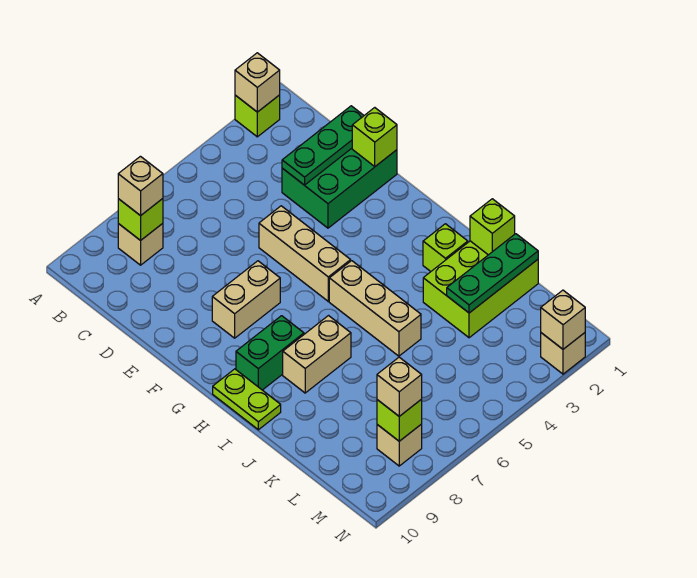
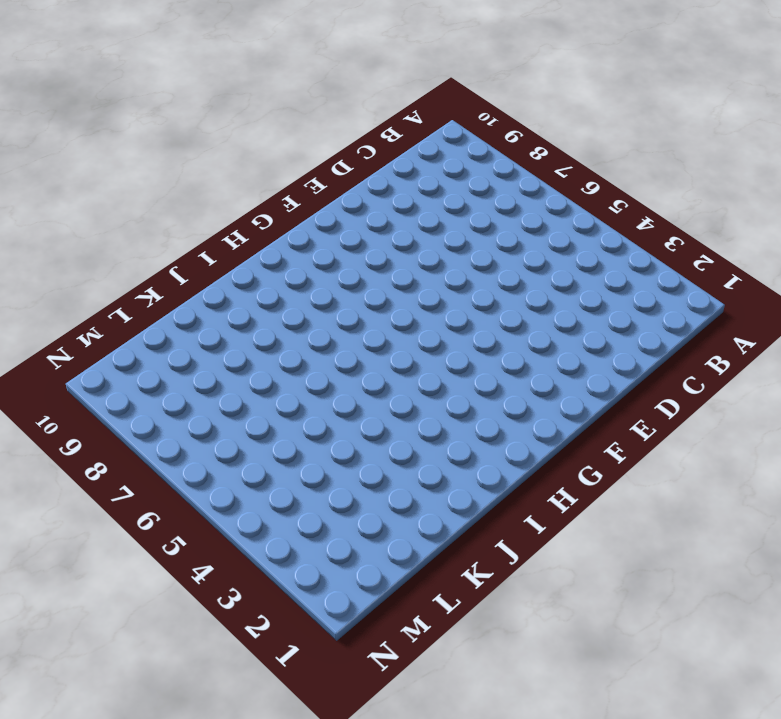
none -> lime 1x1 brick [235,95,280,137]
none -> tan 1x1 brick [118,223,163,265]
none -> green 2x3 brick [282,148,397,228]

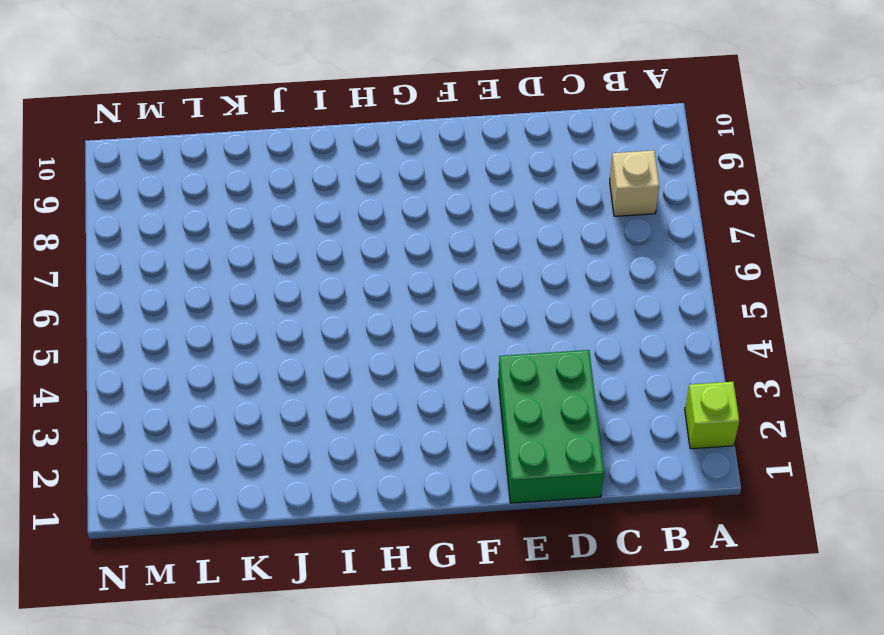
none -> tan 1x3 brick [259,206,351,301]
none -> tan 1x2 brick [212,261,280,338]
none -> tan 1x3 brick [329,261,421,356]

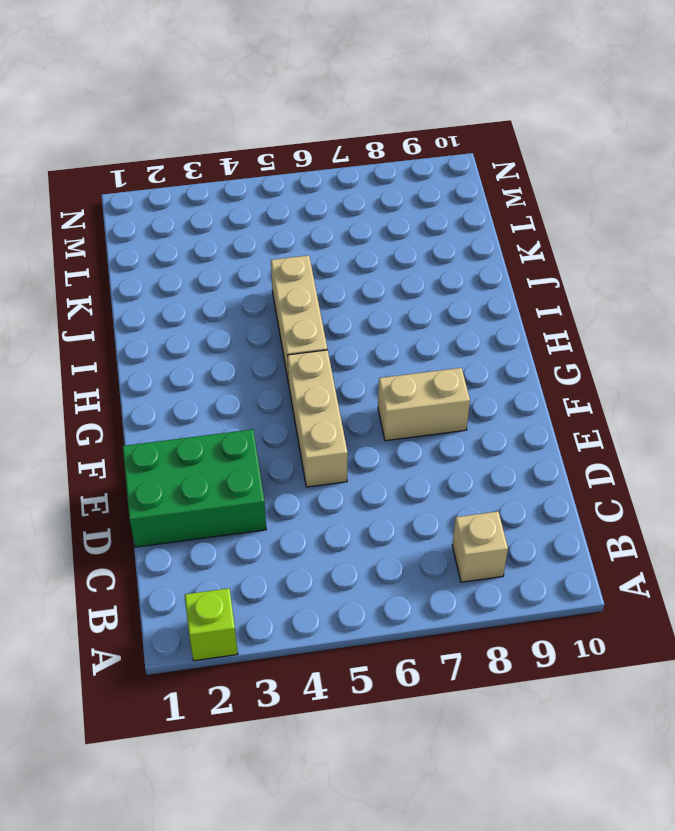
none -> green 1x2 brick [236,316,304,390]
none -> lime 1x2 plate [213,369,281,430]
none -> lime 1x1 brick [423,224,468,271]

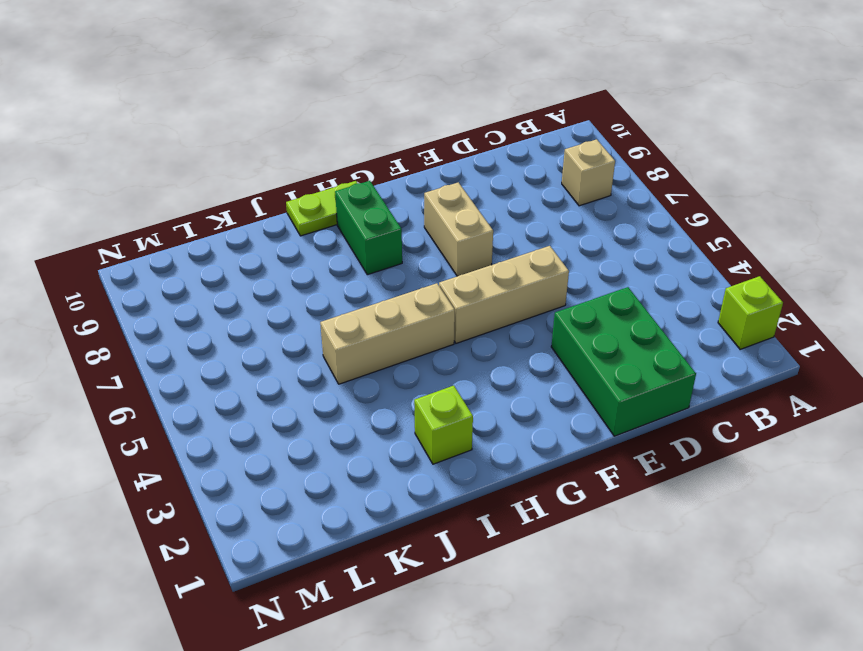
none -> tan 1x2 brick [283,316,351,393]
none -> lime 2x3 brick [423,241,538,338]
none -> tan 1x1 brick [377,424,422,466]

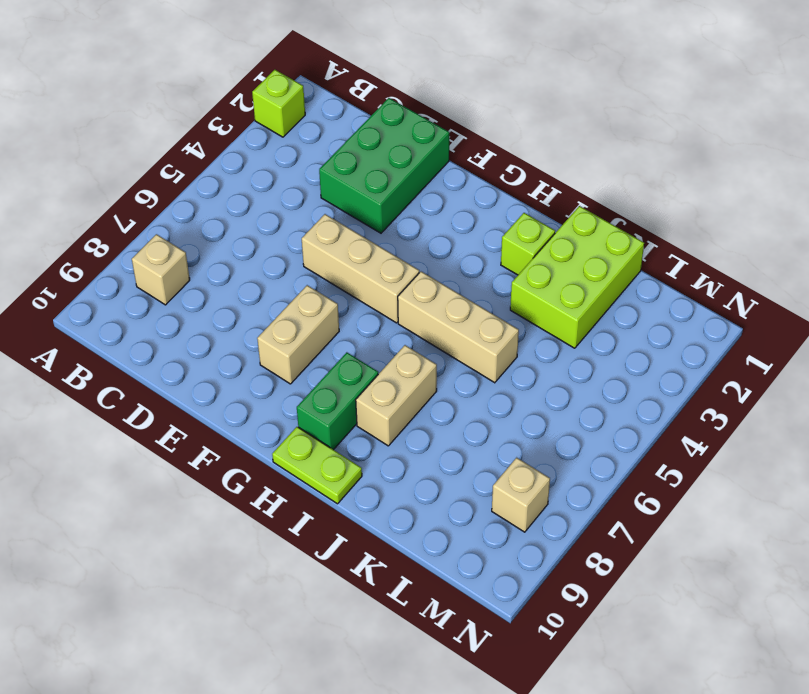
none -> tan 1x1 brick [541,333,585,374]
none -> tan 1x1 brick [235,53,280,112]
none -> lime 1x1 brick [118,199,163,240]

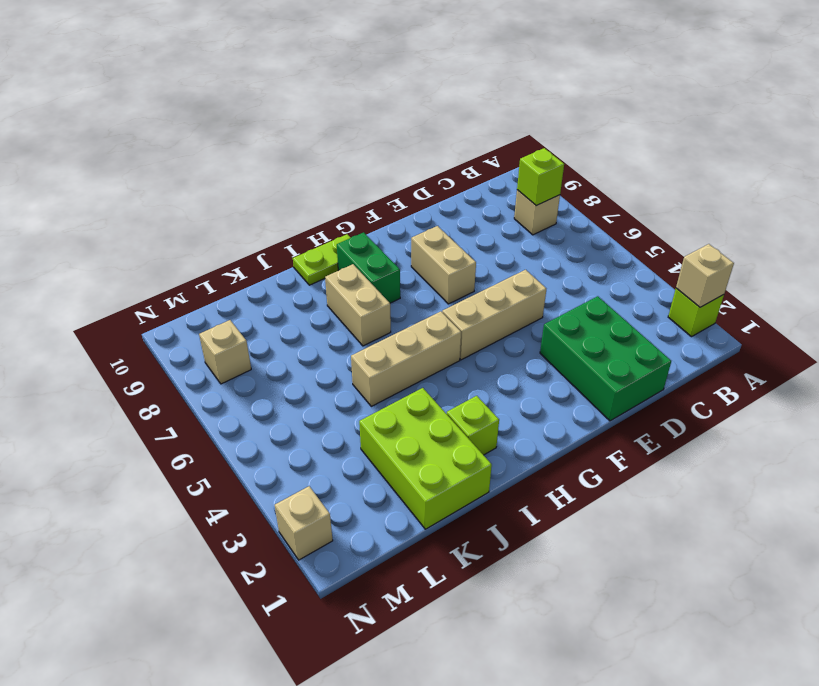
none -> green 1x3 plate [282,106,364,185]
none -> lime 1x1 brick [352,108,397,167]
none -> lime 1x1 brick [470,199,515,255]

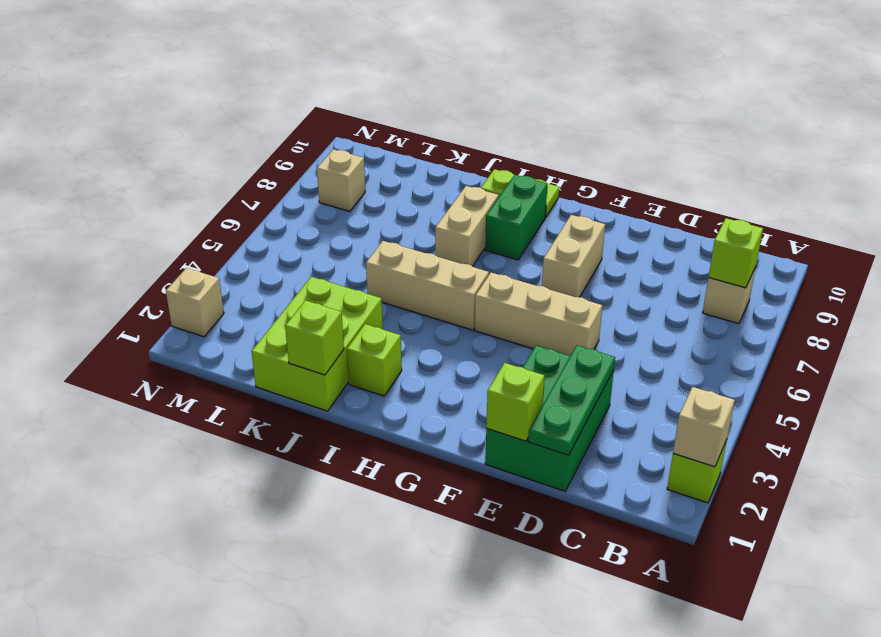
none -> green 1x3 plate [447,234,538,313]
none -> lime 1x1 brick [377,400,422,441]
none -> tan 1x1 brick [541,290,585,349]

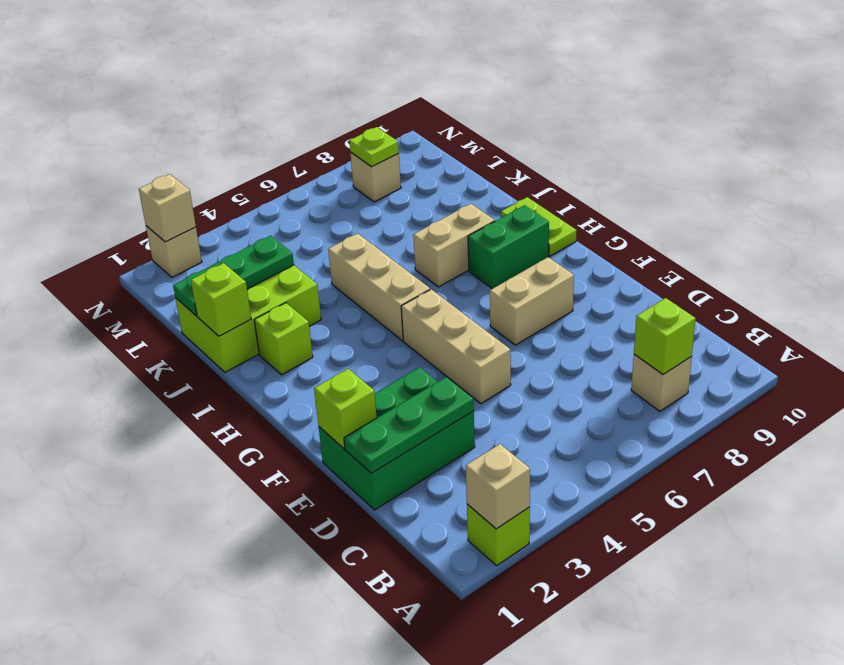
lime 1x1 plate [349,127,399,167] -> lime 1x1 brick [377,400,422,441]
none -> tan 1x1 brick [118,156,163,216]
none -> tan 1x1 brick [377,357,422,416]

